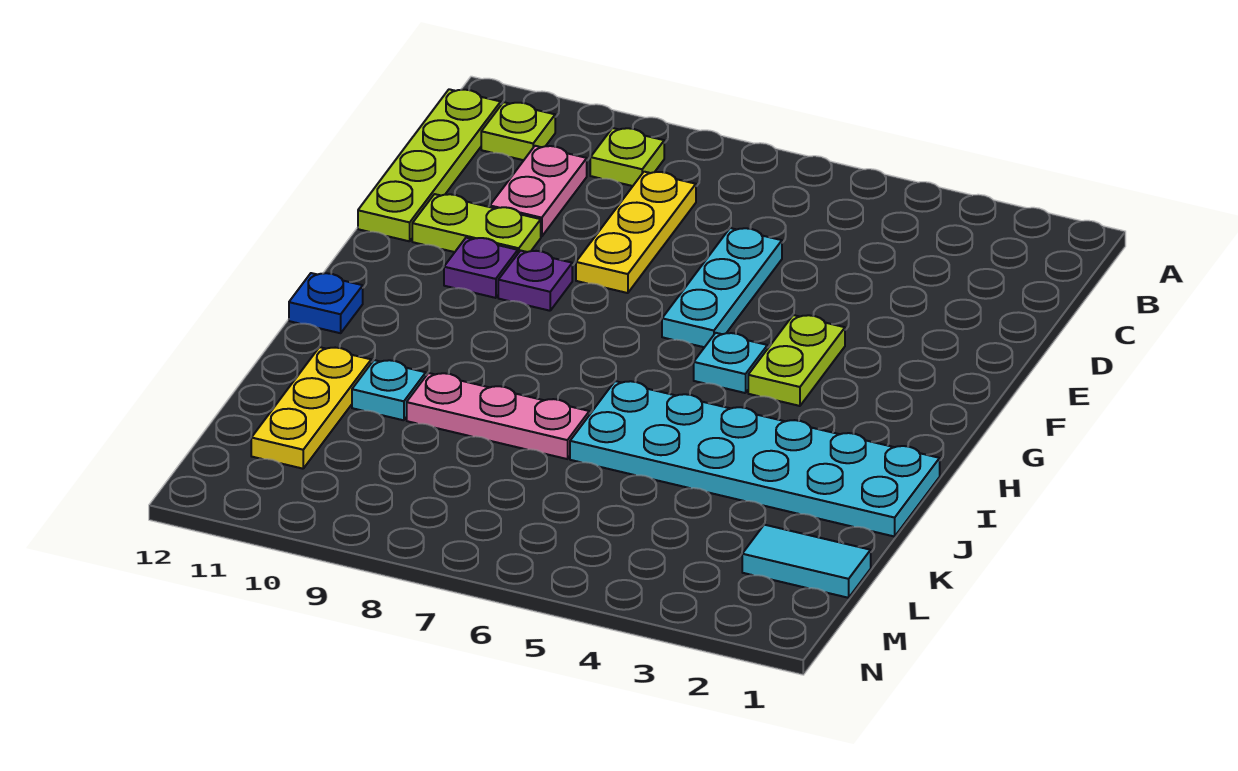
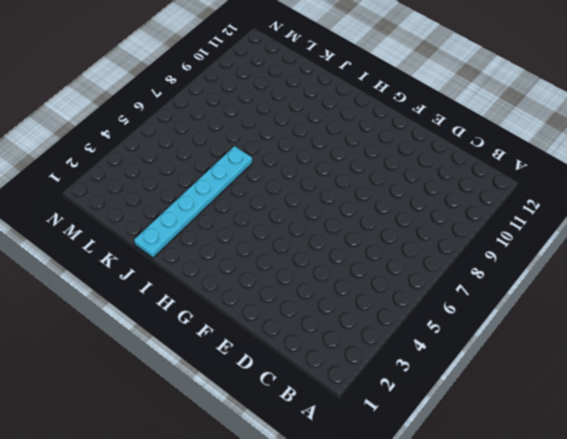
cyan 1x6 plate [134,146,252,258] -> cyan 2x6 plate [570,381,940,537]
none -> lime 1x1 plate [590,128,664,186]
none -> lime 1x1 plate [481,102,555,160]
none -> lime 1x4 plate [358,89,501,241]

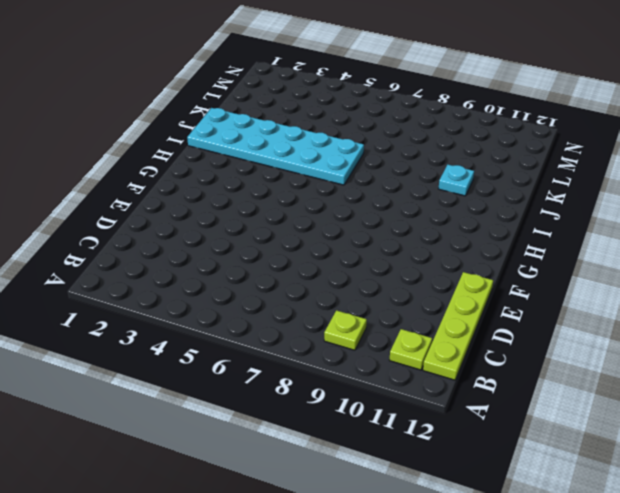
none -> yellow 1x3 plate [576,172,696,293]
none -> pink 1x2 plate [490,146,587,237]
none -> cyan 1x3 plate [662,228,782,347]

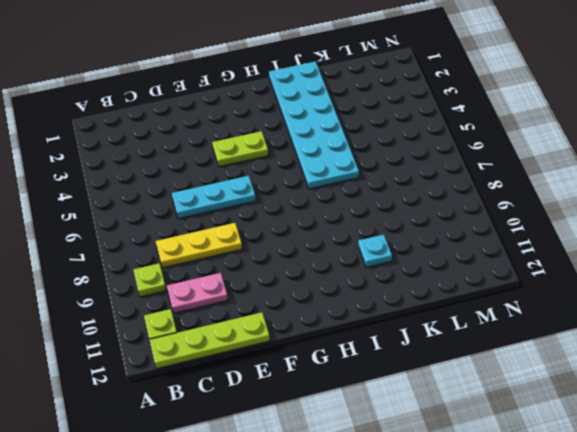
none -> lime 1x2 plate [412,194,541,253]
none -> purple 1x1 plate [498,251,572,311]
none -> purple 1x1 plate [444,238,518,298]

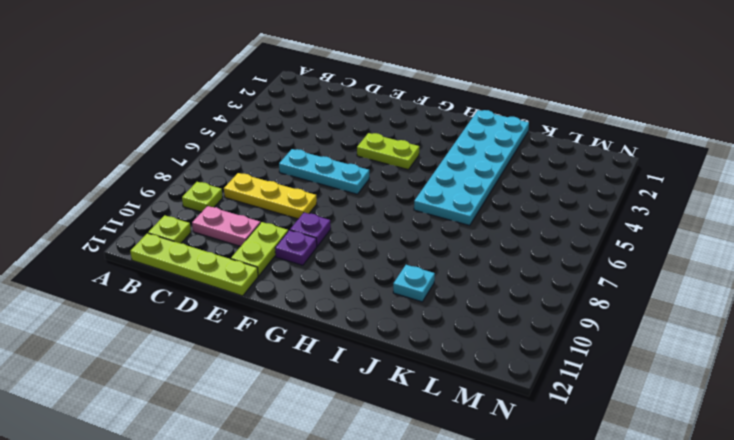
none -> cyan 1x1 plate [694,333,767,393]
none -> blue 1x1 plate [289,273,363,333]
none -> pink 1x3 plate [407,373,589,459]

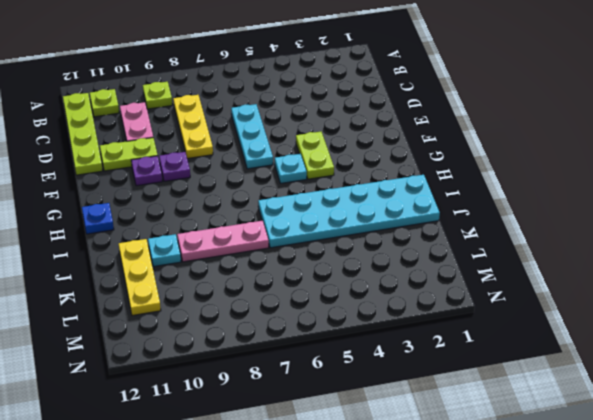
none -> cyan 1x2 tile [742,525,871,598]

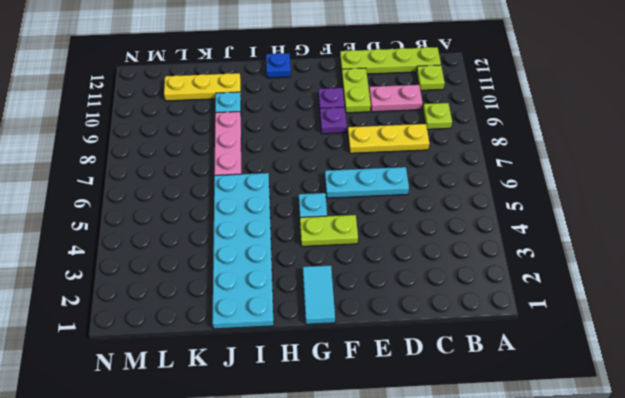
cyan 1x2 tile [303,265,335,324] -> cyan 1x2 tile moved to [742,525,871,598]

